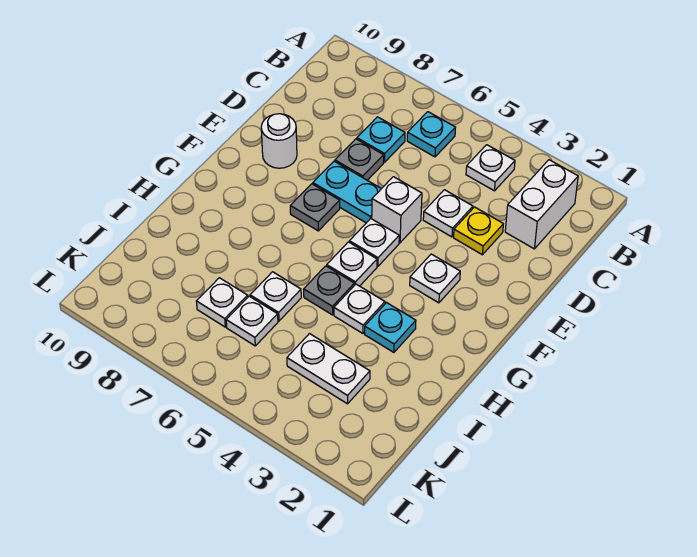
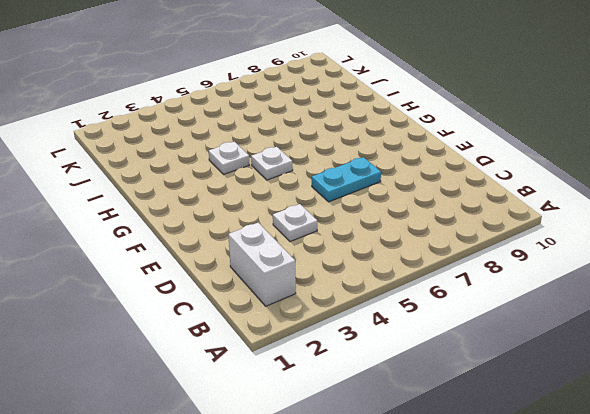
none -> white 1x1 plate [466,145,515,191]
none -> cyan 1x1 plate [407,112,456,157]
none -> cyan 1x1 plate [357,117,405,162]

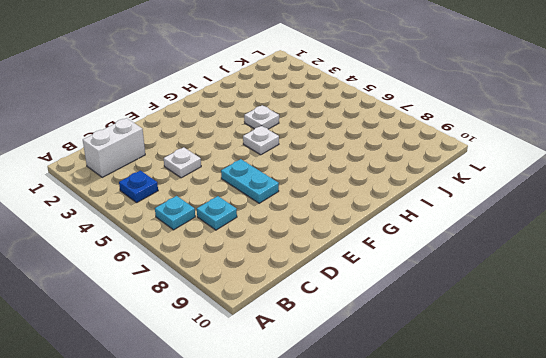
blue 1x1 plate [119,171,158,203] -> white 1x1 plate [466,145,515,191]
none -> yellow 1x1 plate [454,207,503,255]
none -> grey 1x1 plate [335,139,384,180]
none -> white 1x1 brick [372,177,422,243]

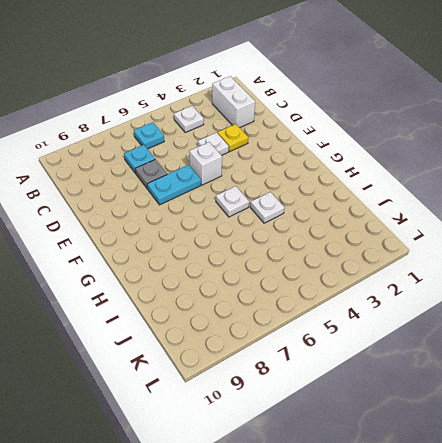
none -> white 1x1 round brick [261,114,297,168]
none -> white 1x1 plate [410,254,460,303]
none -> white 1x1 plate [349,219,399,266]

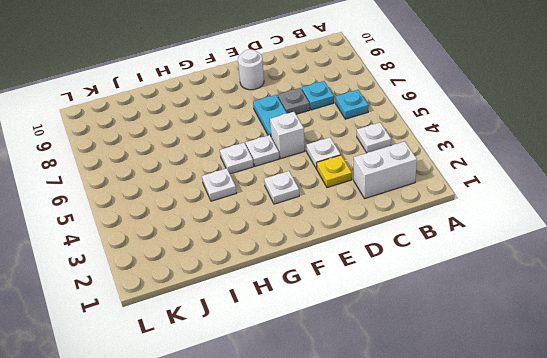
none -> grey 1x1 plate [290,184,340,231]
none -> cyan 1x1 plate [365,303,416,352]
none -> grey 1x1 plate [304,266,354,315]

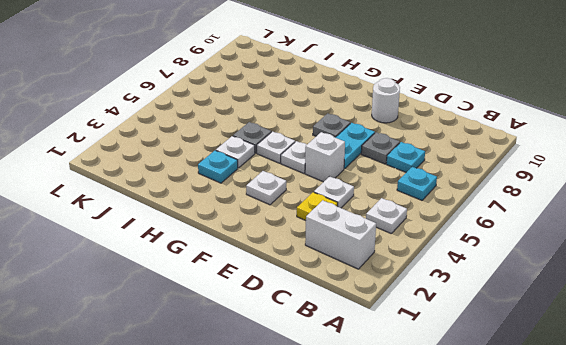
none -> white 1x1 plate [250,272,301,321]
none -> white 1x2 plate [287,334,370,404]
none -> white 1x1 plate [226,296,278,346]

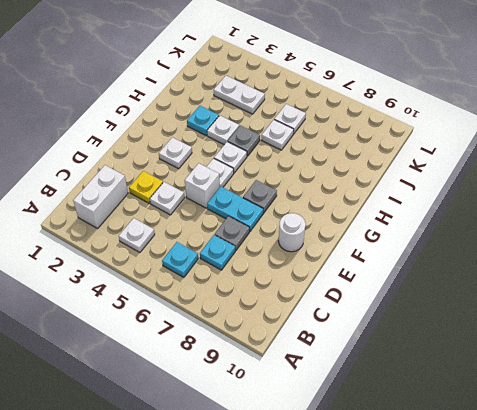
none -> white 1x1 plate [196,278,248,327]

